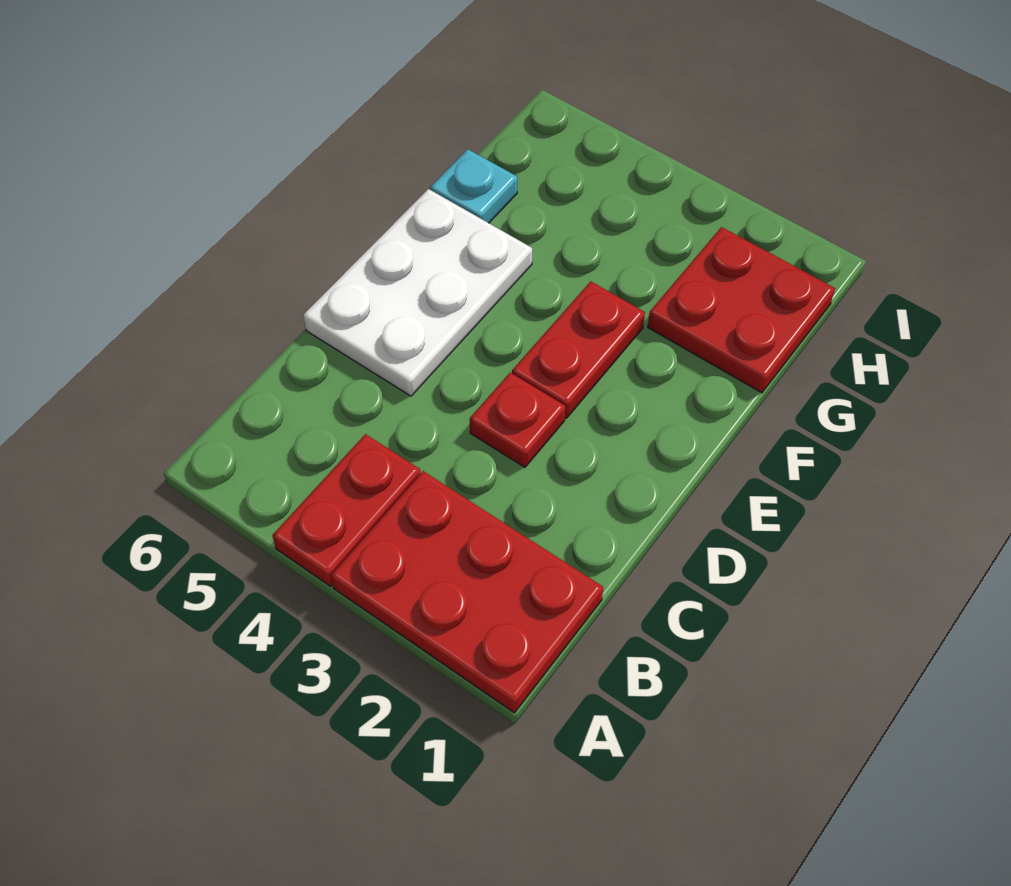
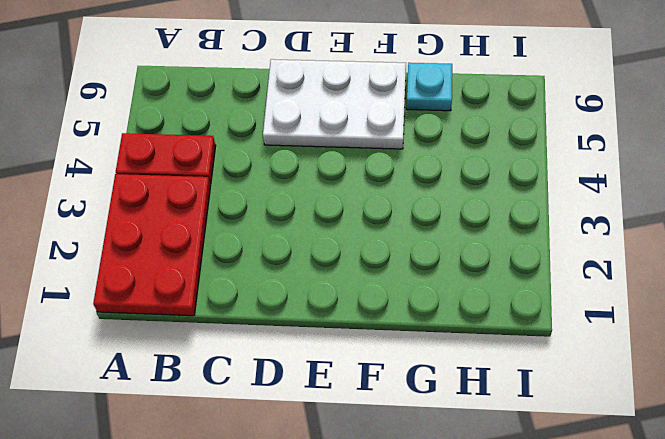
none -> red 1x1 plate [470,373,565,467]
none -> red 1x2 plate [512,281,645,418]

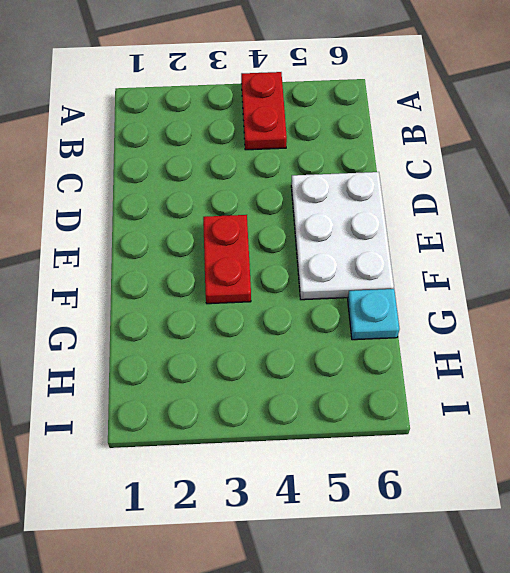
none -> red 2x3 plate [331,471,603,713]
none -> red 1x1 plate [470,373,565,467]

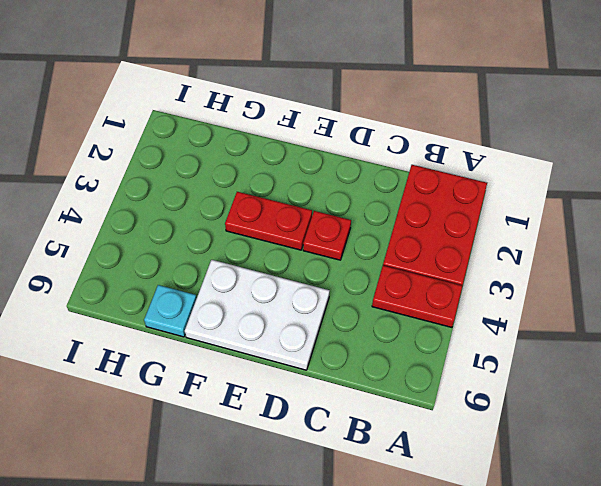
none -> red 2x2 plate [648,227,835,393]

